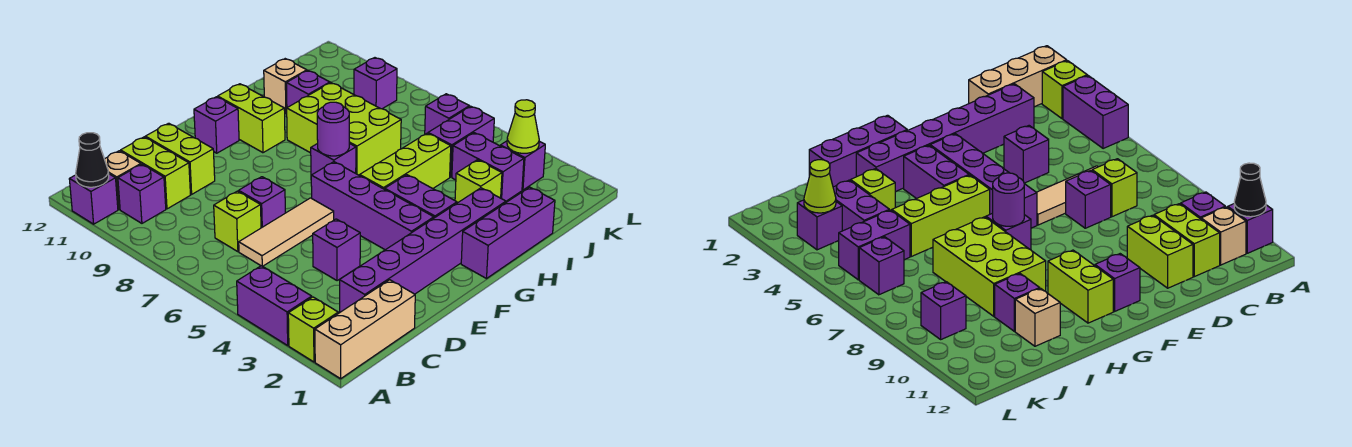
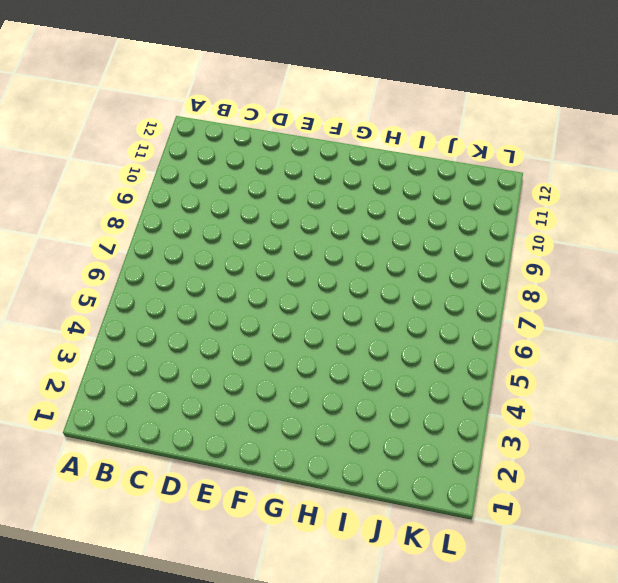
none -> tan 1x3 brick [315,280,415,379]
none -> lime 1x1 brick [288,297,338,362]
none -> purple 1x2 brick [237,266,312,345]
none -> purple 1x1 brick [69,174,118,224]

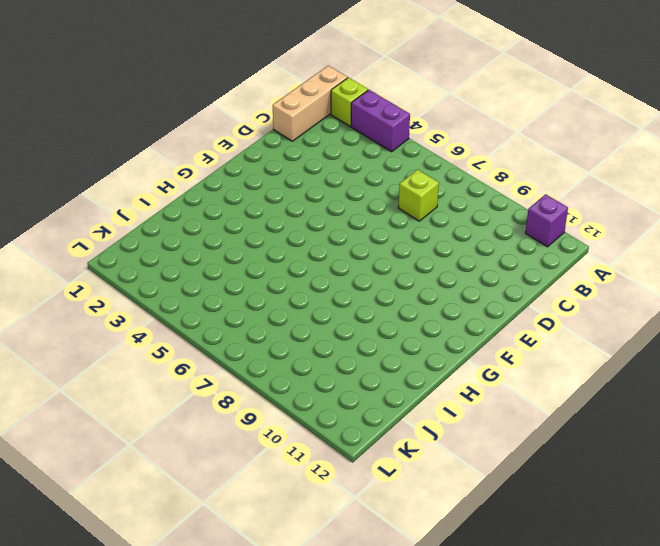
none -> purple 1x1 brick [118,164,166,223]
none -> tan 1x1 brick [105,151,141,210]
none -> purple 1x6 brick [340,188,506,312]
none -> tan 1x3 tile [239,198,334,266]

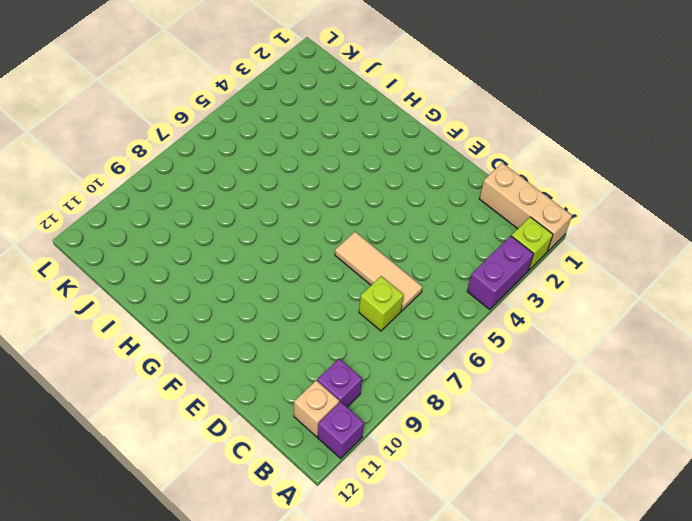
none -> purple 1x6 brick [340,188,506,312]
none -> lime 1x2 brick [121,137,190,209]
none -> purple 1x1 brick [313,219,360,281]
none -> purple 1x1 brick [239,177,285,228]

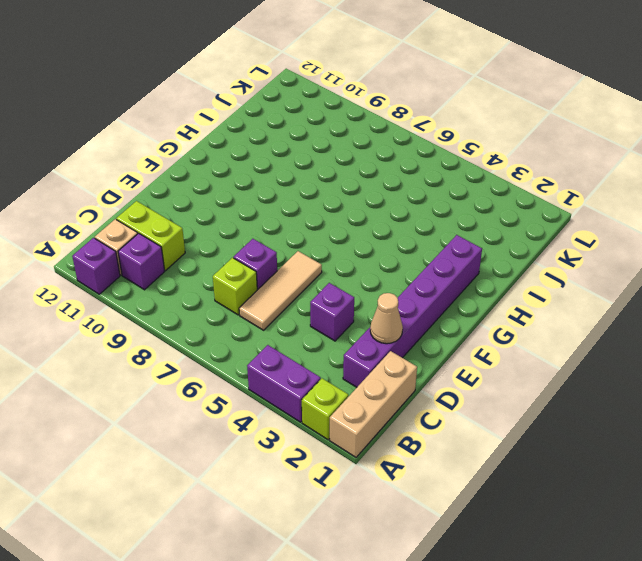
tan 1x1 cone [370,293,403,344] -> none
none -> lime 1x2 brick [145,123,215,194]
none -> purple 1x4 brick [311,162,434,250]
none -> purple 1x1 brick [194,97,239,153]
none -> purple 1x3 brick [461,187,555,279]

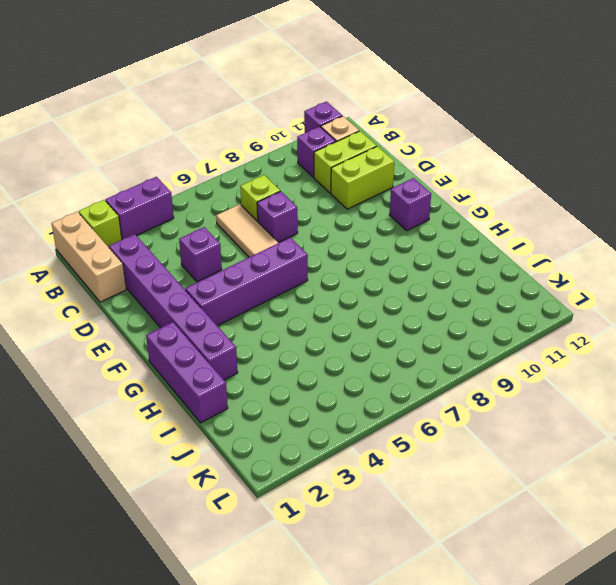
none -> purple 1x2 brick [385,175,457,218]
none -> lime 1x3 brick [360,133,451,189]
none -> purple 1x1 brick [311,143,356,175]
none -> lime 1x2 brick [218,84,285,153]

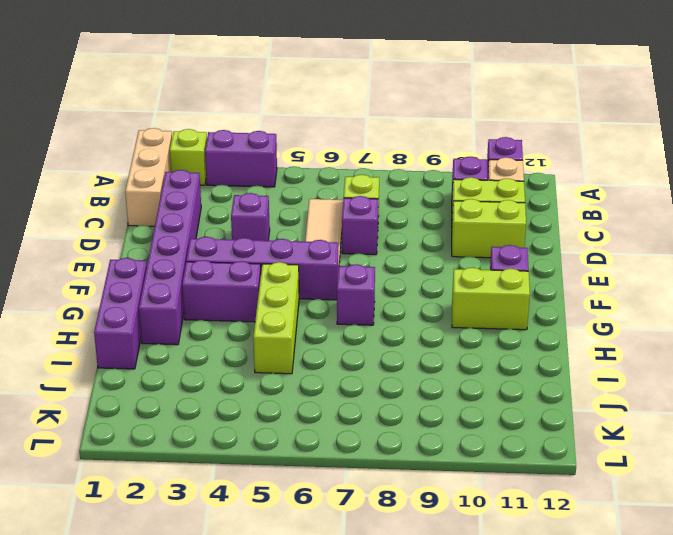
none -> lime 2x3 brick [287,83,401,176]
none -> lime 1x1 brick [455,160,502,203]
none -> purple 1x1 brick [286,71,330,108]
none -> tan 1x1 brick [264,59,307,113]

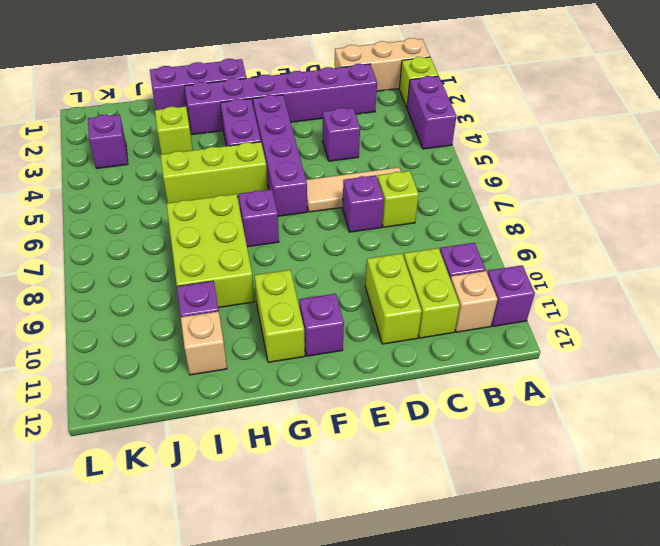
none -> purple 1x2 brick [452,133,524,201]
none -> purple 1x2 brick [428,106,494,177]
none -> purple 1x1 brick [425,94,469,134]
none -> purple 1x1 brick [354,58,397,109]

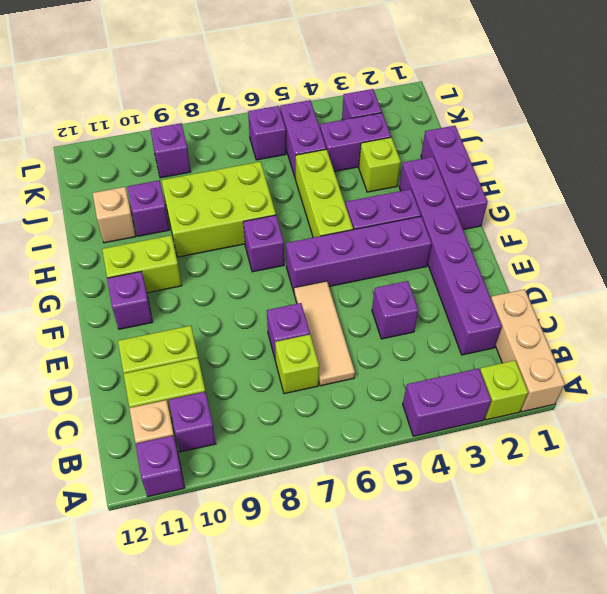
none -> black 1x1 cone [76,133,109,187]
none -> purple 1x1 round brick [317,102,349,156]
none -> lime 1x1 cone [507,100,539,153]

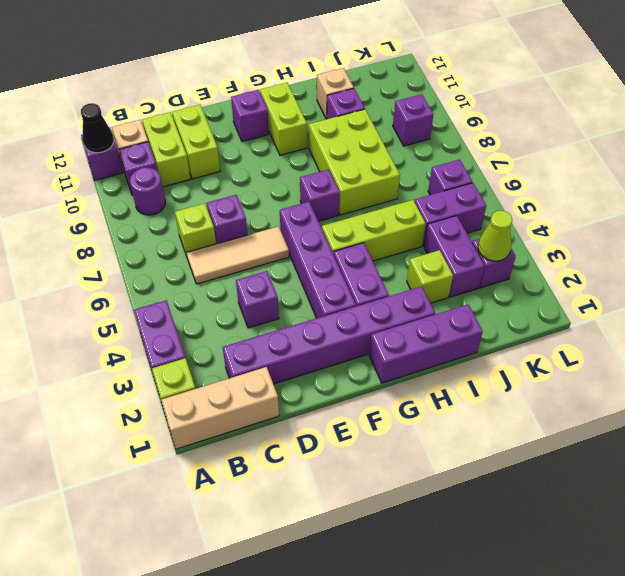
purple 1x1 round brick [130,168,165,215] -> purple 1x1 round brick moved to [317,102,349,156]

